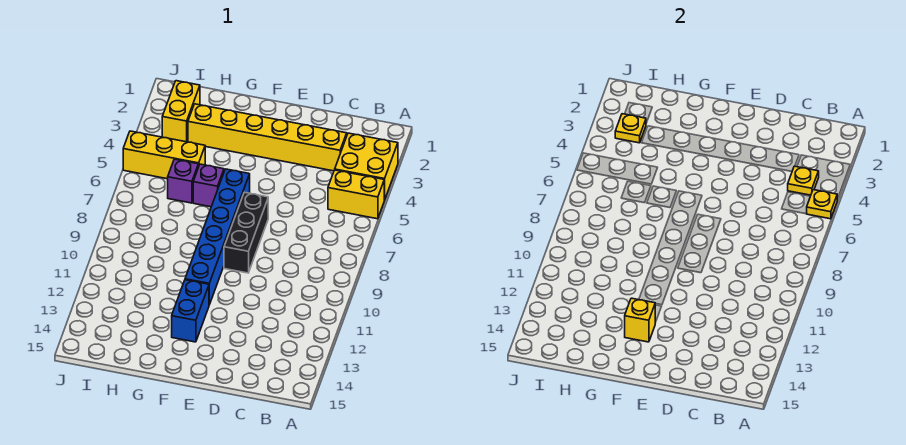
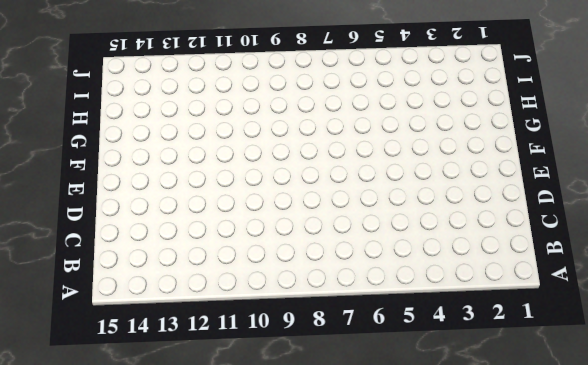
none -> yellow 2x2 brick [335,133,398,200]
none -> yellow 1x2 brick [328,170,384,219]
none -> yellow 1x6 brick [188,104,347,171]

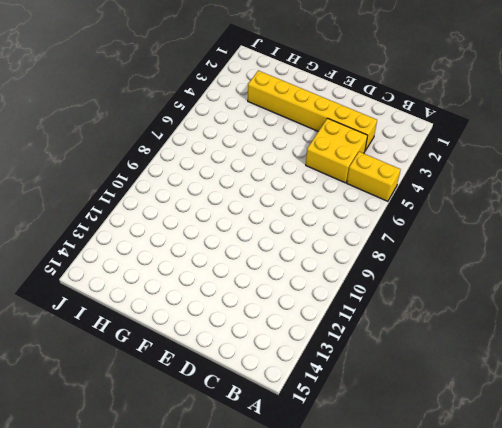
yellow 2x2 brick [306,118,368,183] -> yellow 2x2 brick moved to [335,133,398,200]
none -> black 1x3 brick [224,192,268,273]
none -> blue 1x6 brick [185,169,250,305]
none -> blue 1x2 brick [172,280,209,342]

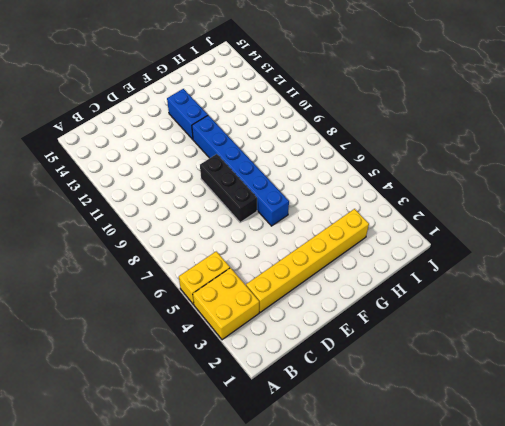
none -> purple 1x1 brick [193,164,224,207]
none -> yellow 1x3 brick [123,131,205,179]
none -> purple 1x1 brick [168,159,198,203]

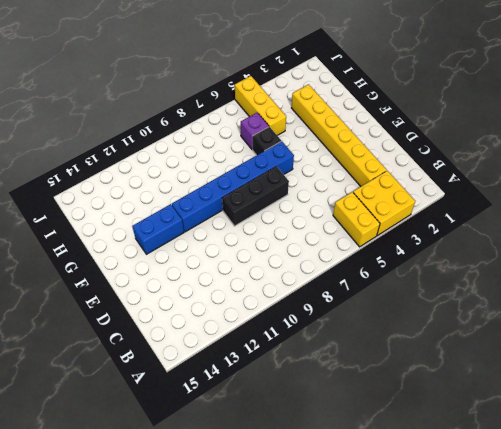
black 1x1 brick [253,127,281,155] -> purple 1x1 brick [193,164,224,207]
none -> yellow 1x2 brick [162,81,200,142]
none -> yellow 1x1 plate [807,190,837,219]
none -> yellow 1x1 plate [788,166,819,195]

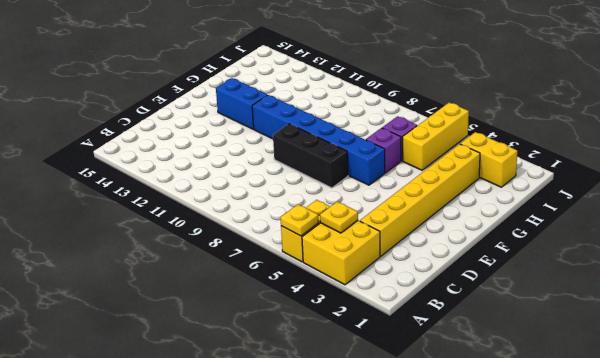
none -> yellow 1x1 brick [625,298,655,342]
none -> yellow 1x1 plate [615,114,646,143]

